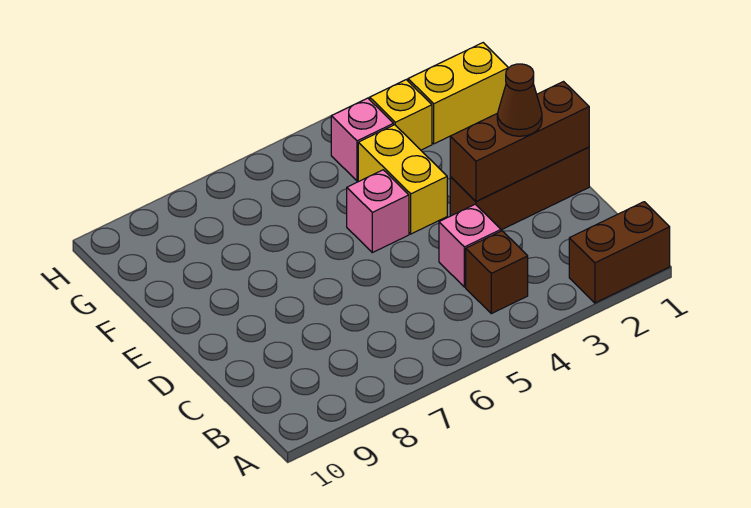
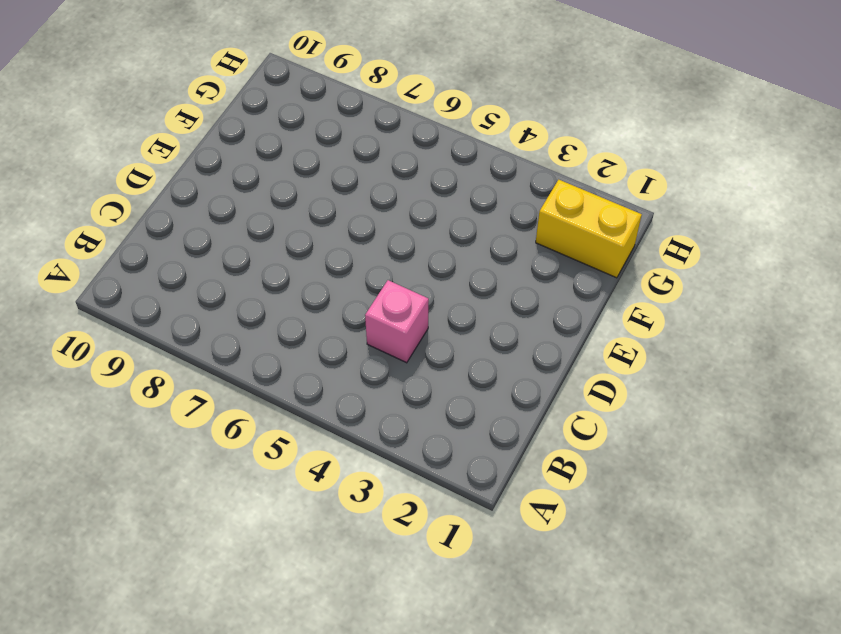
none -> brown 1x2 brick [569,202,670,303]
none -> brown 1x1 brick [466,231,528,314]

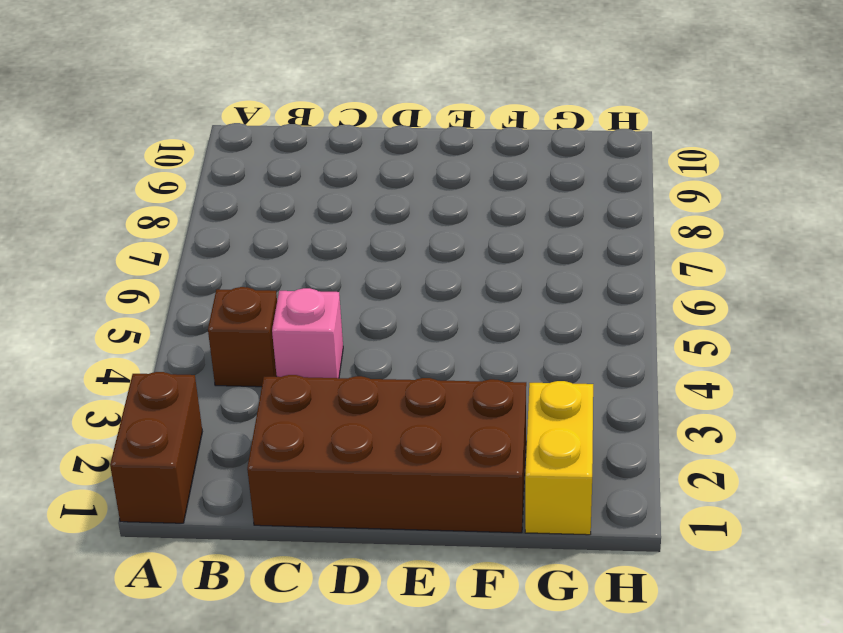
brown 2x4 brick [247,375,526,533] -> brown 1x3 brick [450,147,589,230]
none -> yellow 1x2 brick [358,125,447,234]
none -> pink 1x1 brick [347,170,409,253]

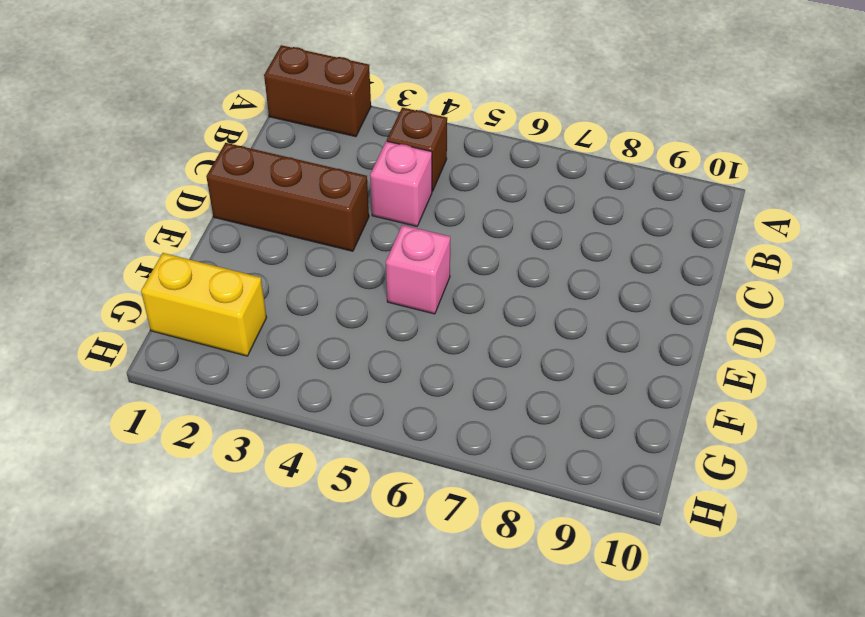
none -> yellow 1x2 brick [358,125,447,234]
none -> yellow 1x1 brick [370,80,432,150]

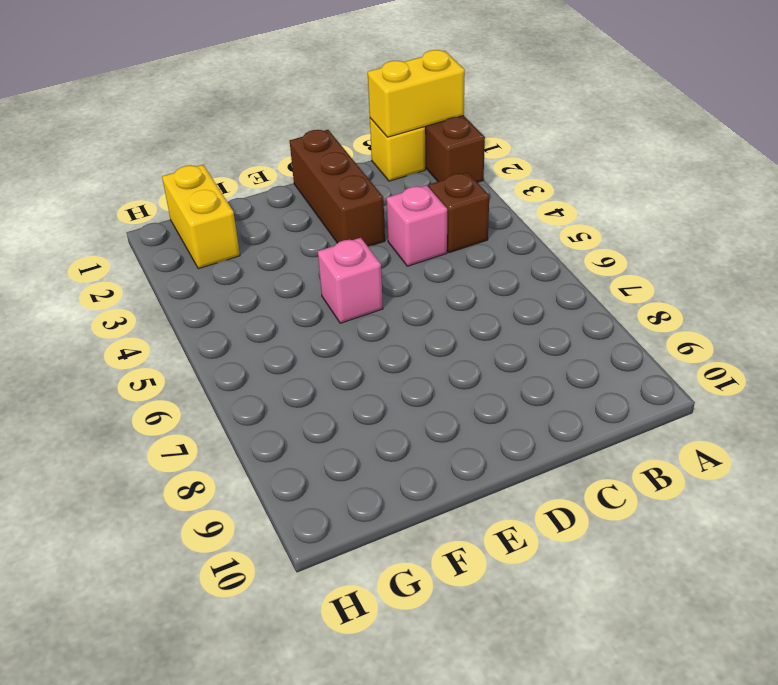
yellow 1x2 brick [368,50,465,137] -> yellow 1x2 brick moved to [358,125,447,234]
yellow 1x1 brick [370,118,425,181] -> yellow 1x1 brick moved to [370,80,432,150]
none -> pink 1x1 brick [331,98,394,181]
none -> brown 1x3 brick [450,82,589,201]

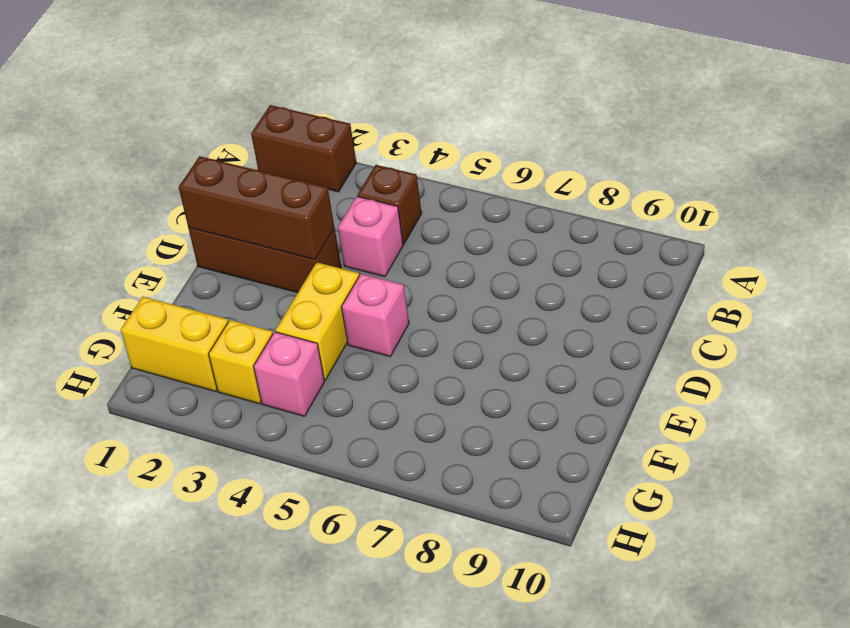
none -> brown 1x1 cone [497,64,542,136]

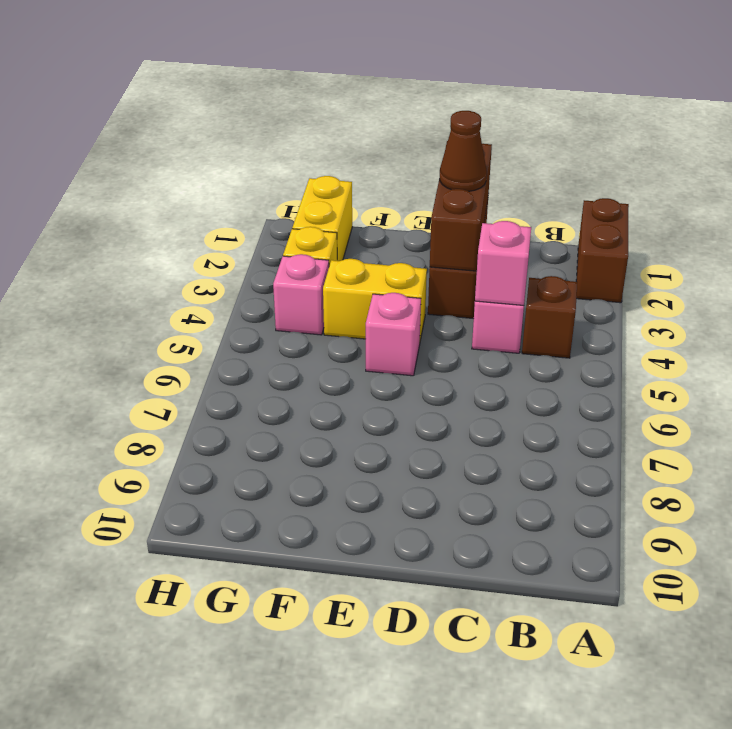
pink 1x1 brick [475,221,531,305] -> none

